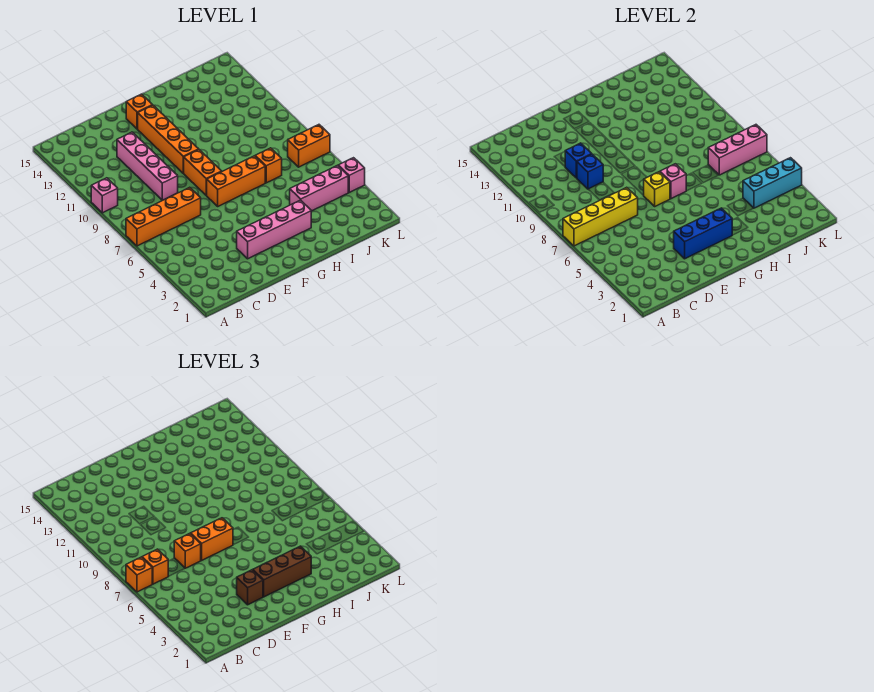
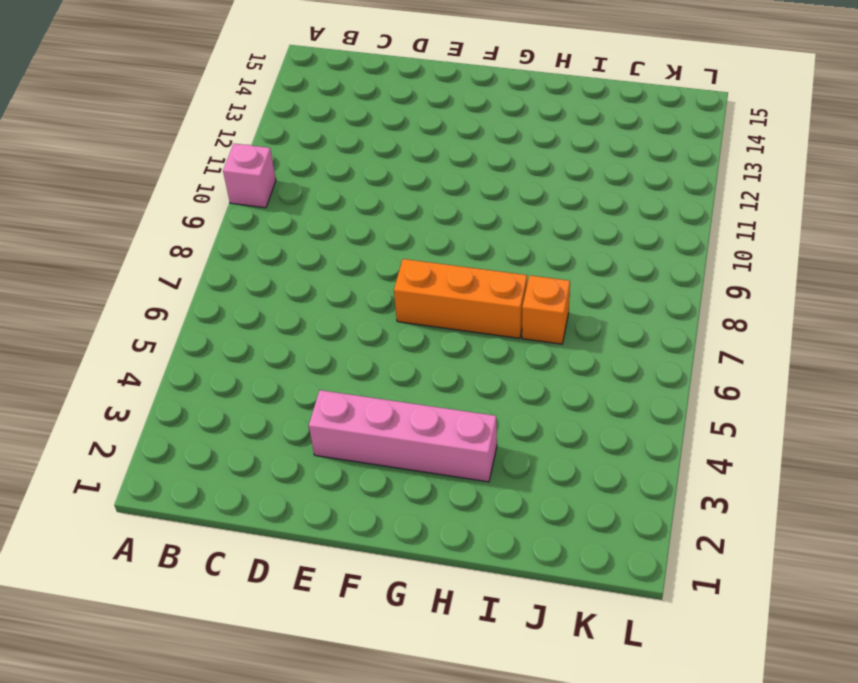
none -> orange 1x4 brick [126,187,201,246]
none -> pink 1x4 brick [117,132,178,200]
none -> orange 1x2 brick [184,150,222,195]

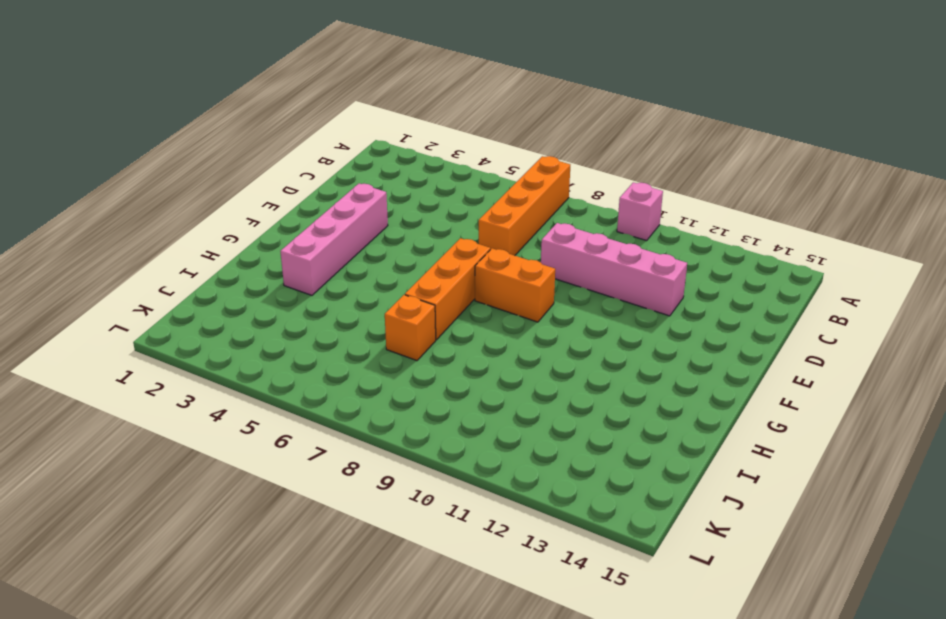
none -> orange 1x4 brick [138,105,199,173]
none -> orange 1x1 brick [126,94,152,129]
none -> pink 1x3 brick [290,165,348,211]

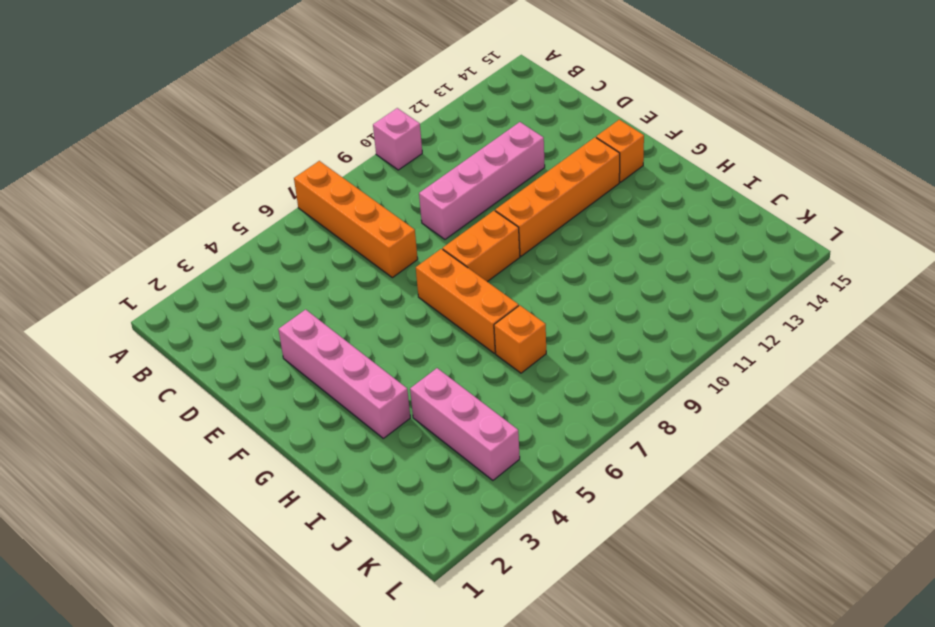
none -> orange 1x2 brick [288,125,330,167]
none -> pink 1x1 brick [338,158,365,192]
none -> yellow 1x4 brick [563,187,638,246]

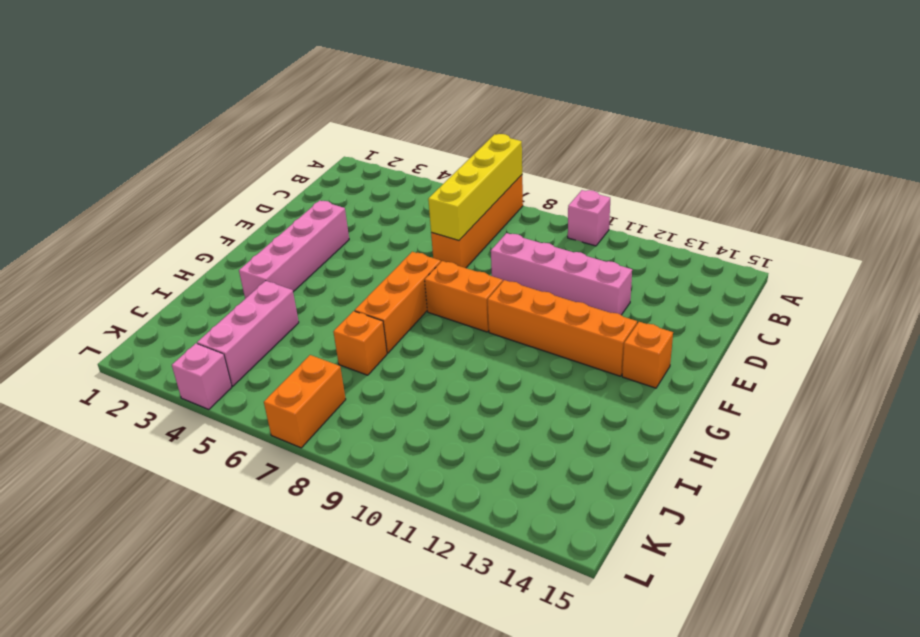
none -> blue 1x1 brick [577,154,603,189]
none -> blue 1x1 brick [565,143,591,178]
none -> blue 1x3 brick [674,208,732,259]

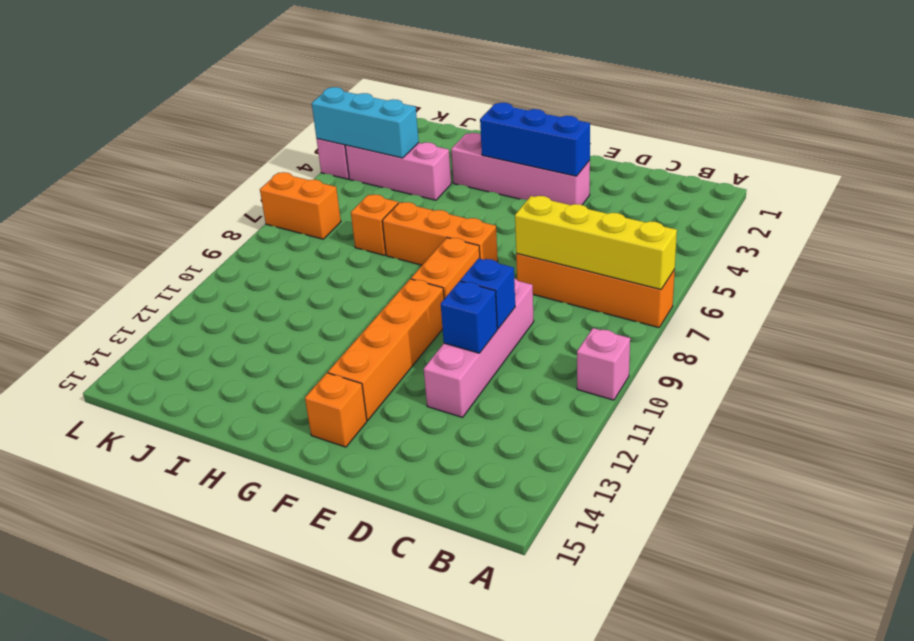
none -> yellow 1x1 brick [644,172,670,206]
none -> pink 1x1 brick [660,164,686,199]
none -> pink 1x3 brick [708,125,767,175]

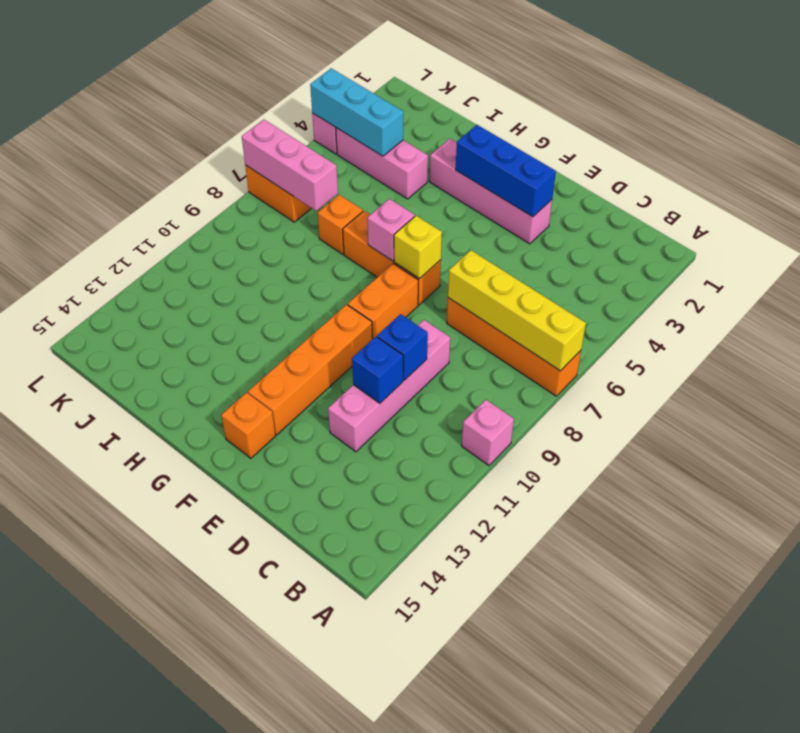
none -> orange 1x1 brick [126,557,152,592]
none -> orange 1x1 brick [142,549,168,584]
none -> orange 1x1 brick [174,533,201,568]

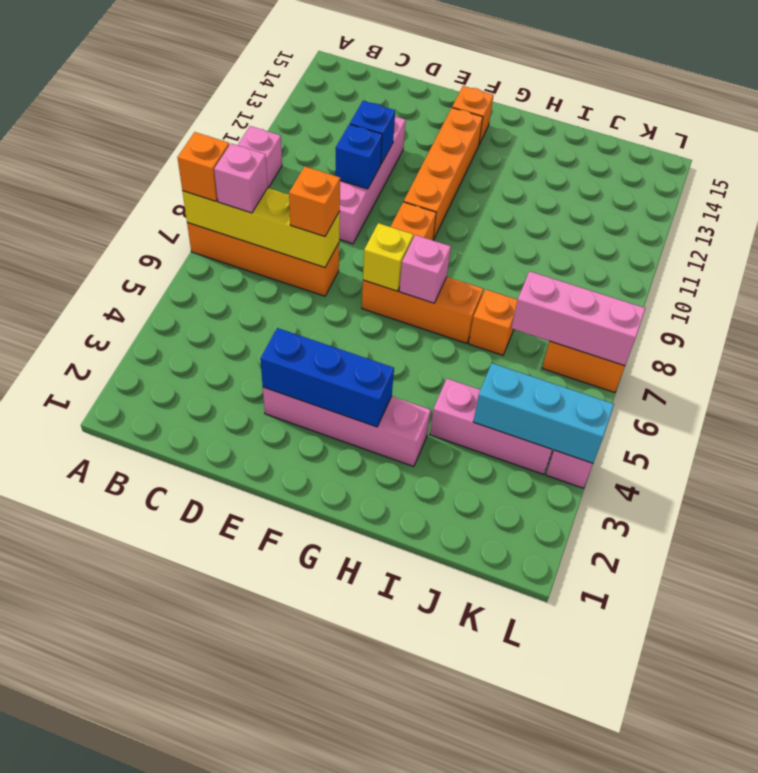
pink 1x1 brick [214,143,268,213] -> orange 1x1 brick [142,549,168,584]
none -> brown 1x1 brick [237,570,263,605]
none -> orange 1x2 brick [191,518,233,560]
none -> brown 1x3 brick [253,546,311,597]

